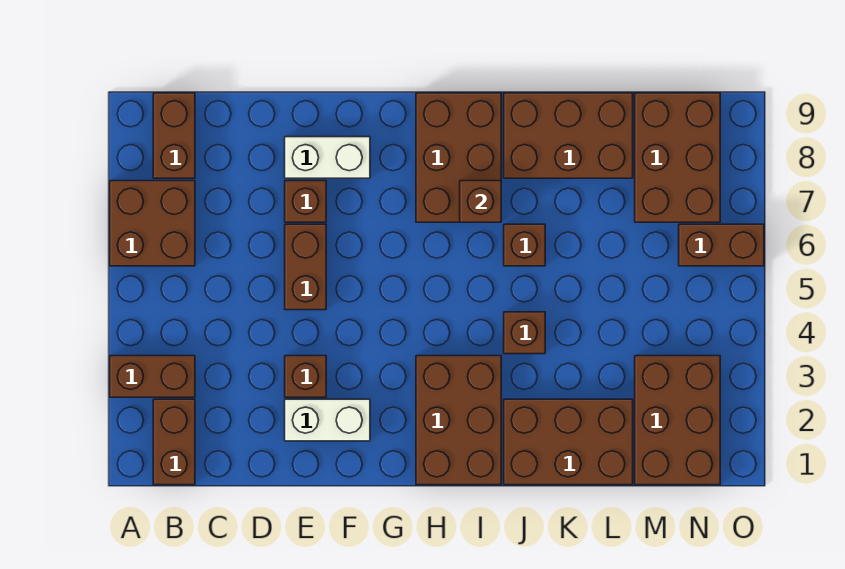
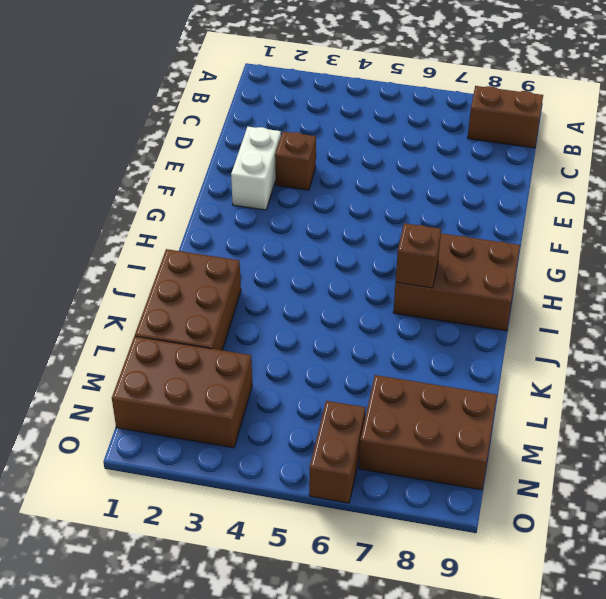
none -> brown 1x2 brick [110,356,195,397]
none -> brown 2x2 brick [110,181,195,266]
none -> brown 1x2 brick [153,399,195,485]

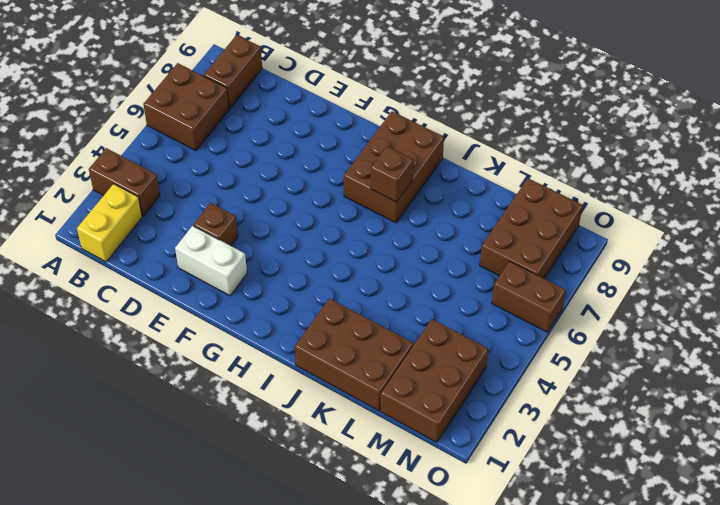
yellow 1x2 brick [77,184,142,262] -> brown 1x2 brick [153,399,195,485]
none -> brown 1x2 brick [285,224,326,310]
none -> brown 1x1 brick [285,181,326,222]
none -> white 1x2 brick [285,137,370,178]

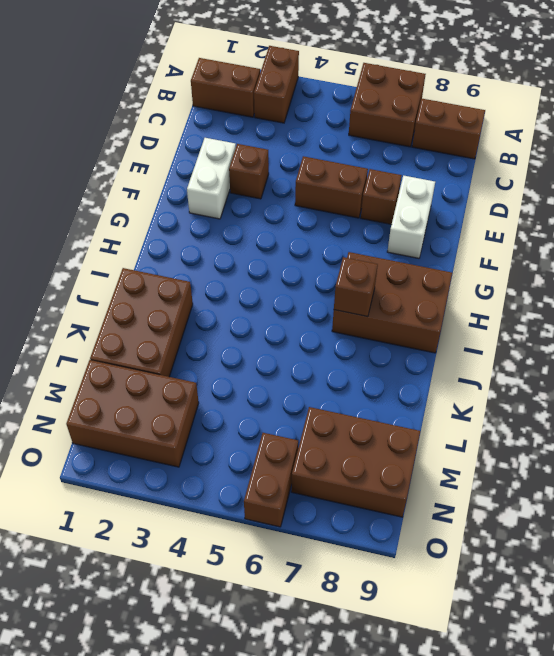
none -> brown 2x3 brick [416,356,501,485]
none -> brown 1x1 brick [504,312,545,354]
none -> brown 1x1 brick [504,224,545,266]

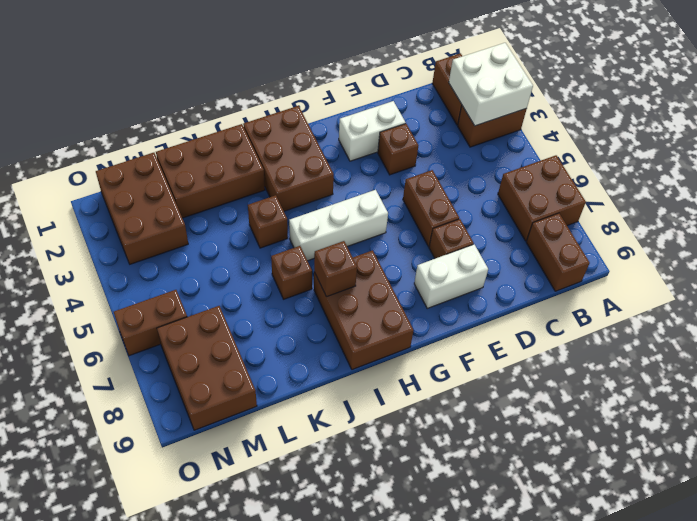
white 2x2 brick [449,43,533,126] -> none
white 1x3 brick [289,190,388,261] -> none
none -> brown 2x3 brick [504,93,633,178]

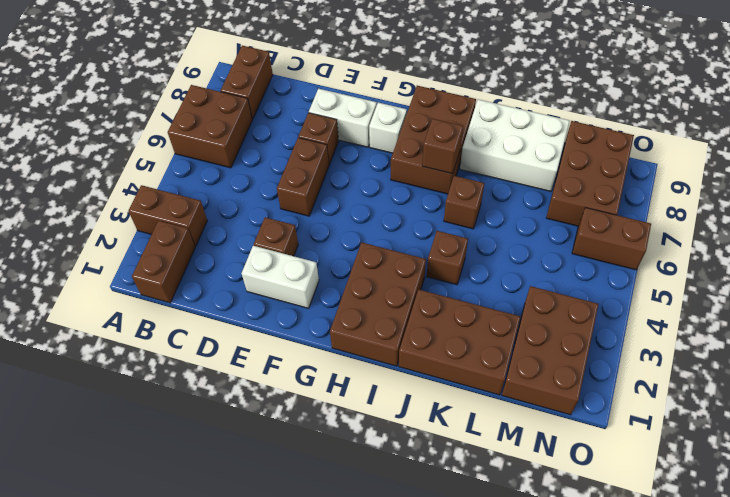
white 1x1 brick [369,103,407,153] -> none
white 2x3 brick [460,100,570,191] -> brown 2x3 brick [504,93,633,178]

